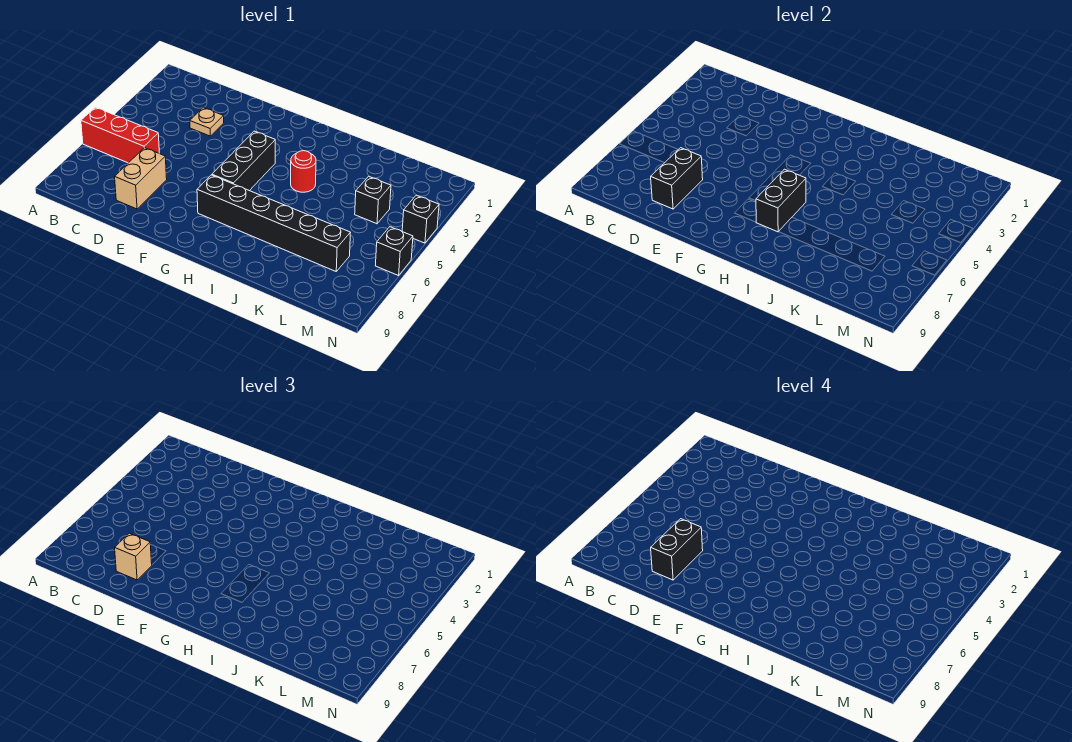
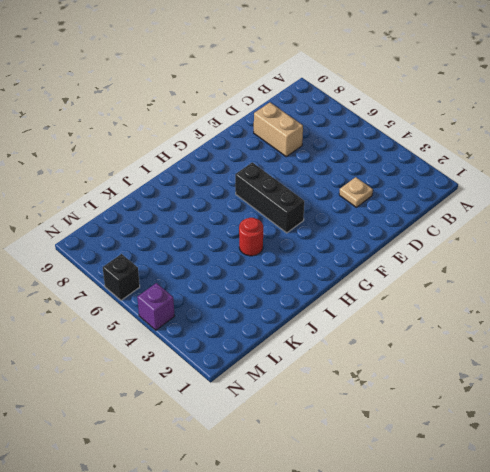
purple 1x1 brick [137,283,175,330] -> black 1x1 brick [402,195,439,243]
none -> red 1x3 brick [81,107,159,163]
none -> black 1x6 brick [197,175,350,271]
none -> black 1x1 brick [355,176,391,224]

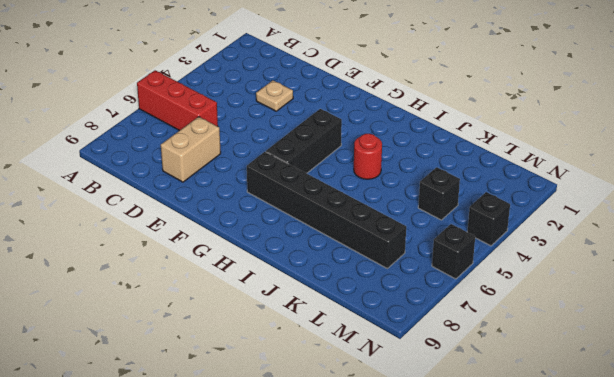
none -> black 1x2 brick [651,148,703,209]
none -> black 1x2 brick [756,169,806,232]
none -> tan 1x1 brick [115,533,152,580]

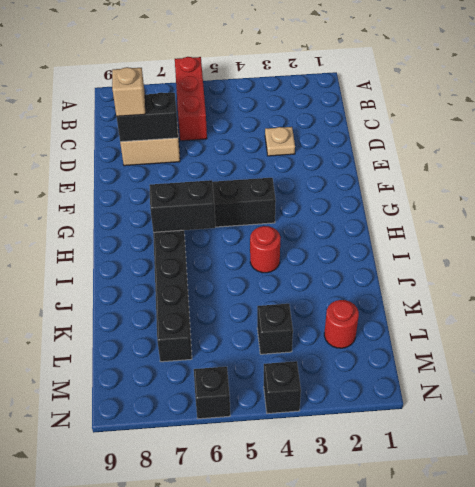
red 1x1 round brick [324,300,359,348] -> none
none -> black 1x2 brick [651,519,703,580]

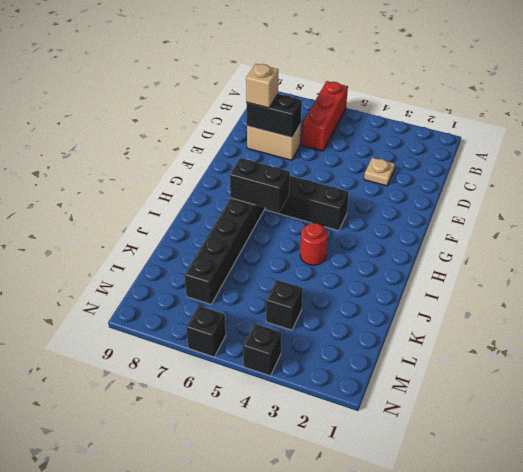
none -> black 1x2 brick [651,519,703,580]

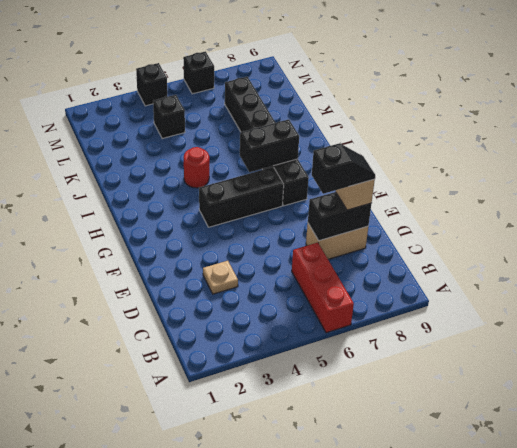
black 1x2 slope [312,143,375,194] -> black 1x2 brick [651,519,703,580]

